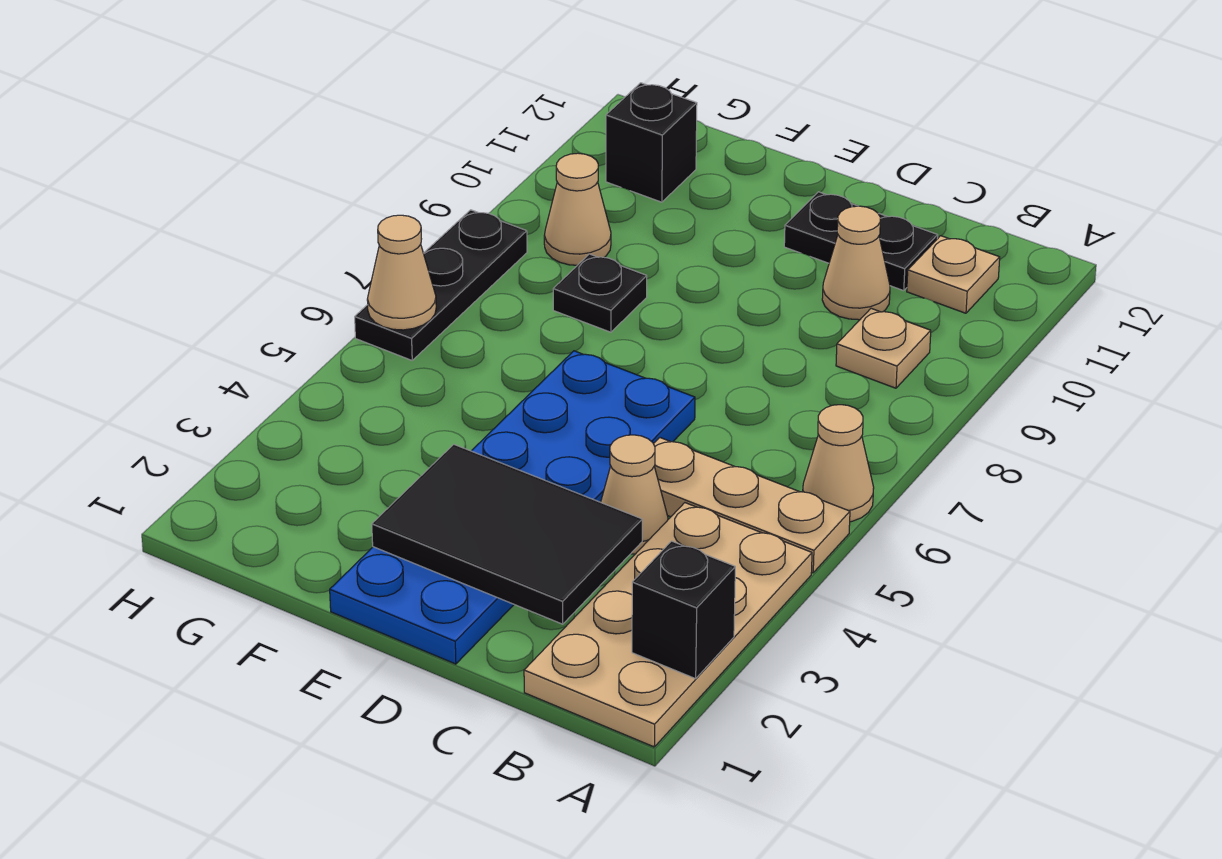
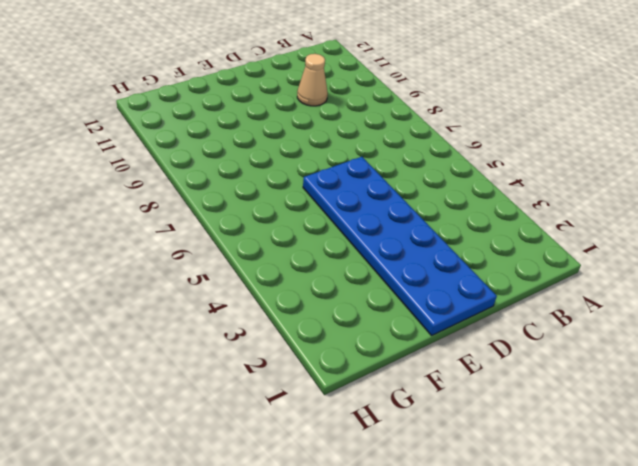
none -> tan 2x4 plate [524,503,812,747]
none -> tan 1x3 plate [654,438,850,573]
none -> tan 1x1 cone [803,405,874,522]

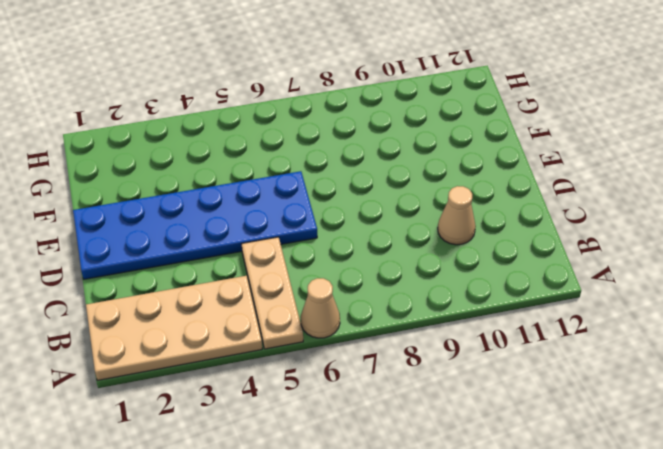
none -> tan 1x1 plate [836,308,931,388]
none -> tan 1x1 plate [907,236,1000,313]
none -> tan 1x1 cone [601,435,668,554]

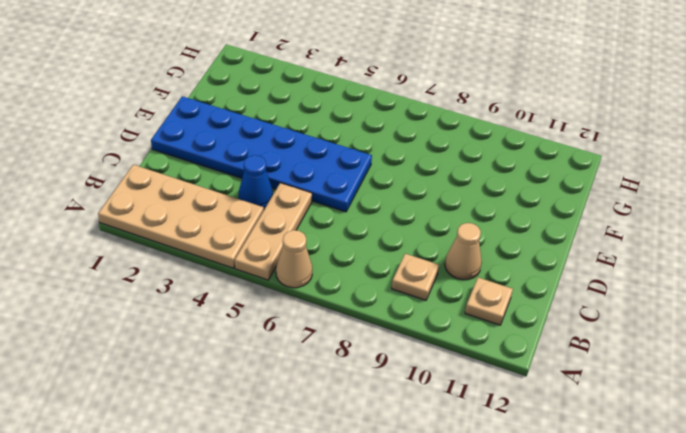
blue 1x1 cone [238,155,273,209] -> tan 1x1 cone [601,435,668,554]
none -> black 1x2 plate [784,192,938,291]
none -> black 1x1 plate [553,254,647,332]
none -> tan 1x1 cone [544,153,611,265]

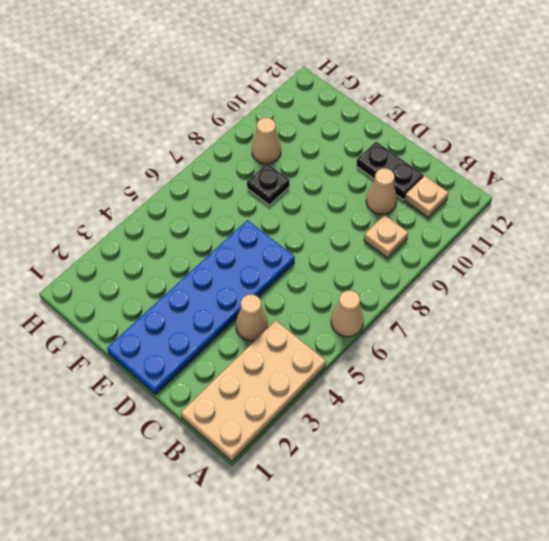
none -> tan 1x3 plate [654,438,850,573]
none -> black 1x1 brick [606,83,697,202]
none -> black 1x3 plate [355,210,527,360]

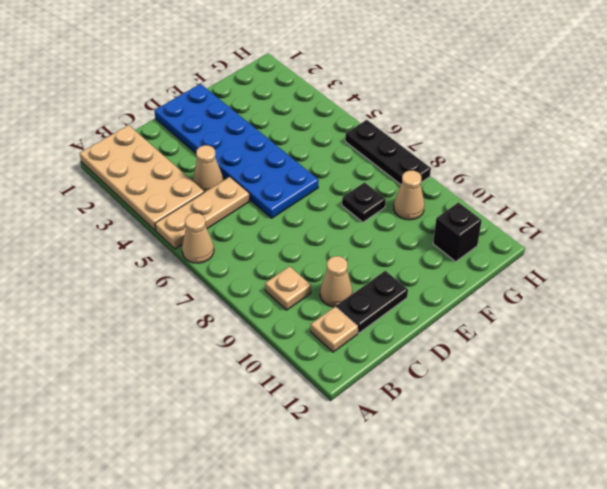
none -> black 1x1 brick [632,541,735,679]
none -> black 2x3 tile [372,444,642,624]
none -> tan 1x1 cone [367,215,436,330]

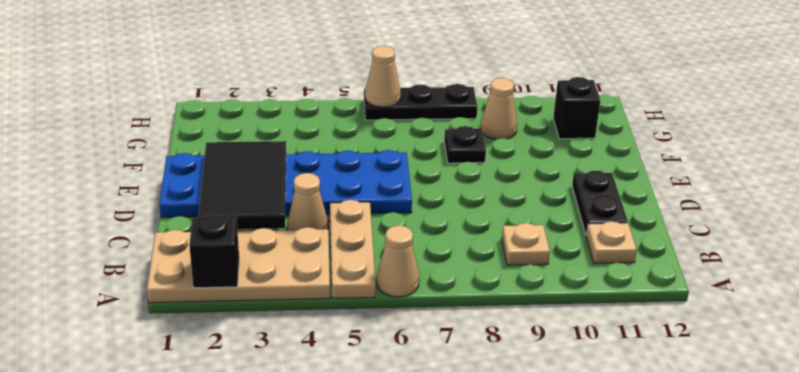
none -> tan 1x1 cone [822,206,890,320]

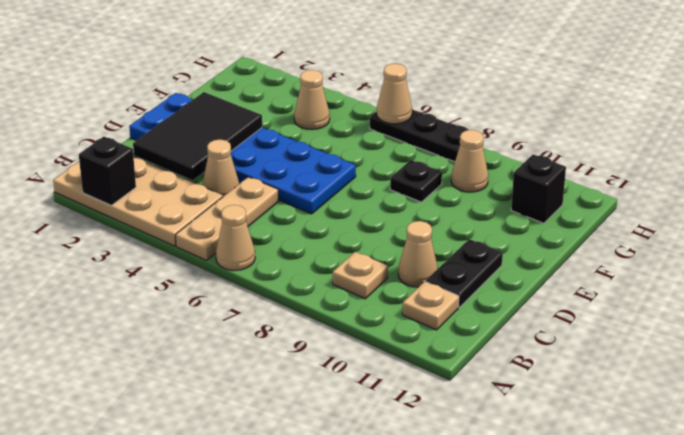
tan 1x1 cone [294,70,330,130] -> none

